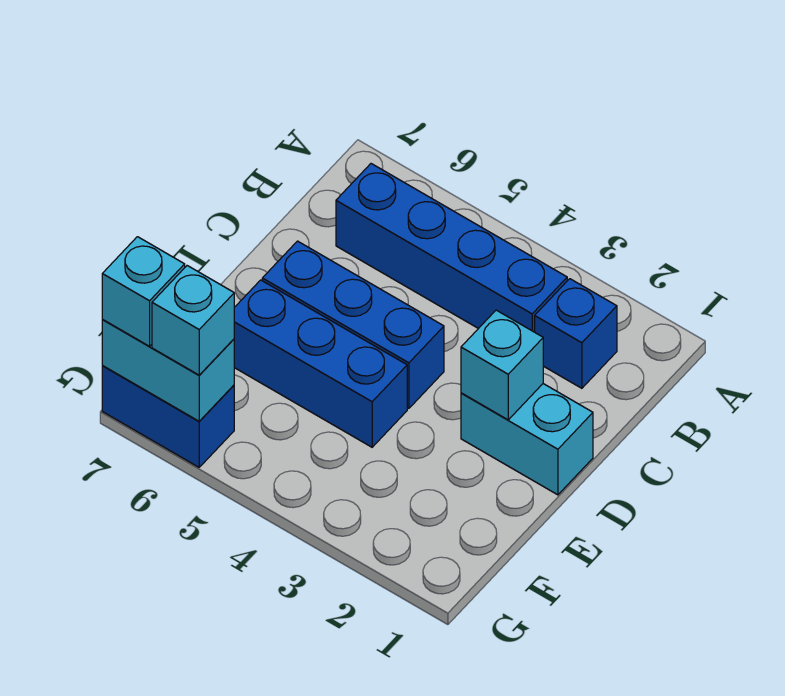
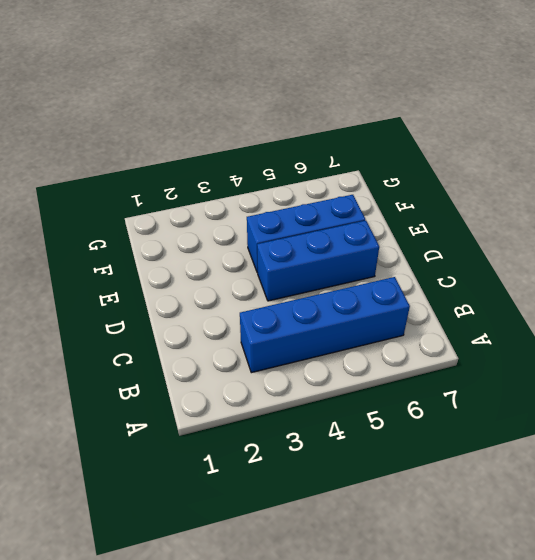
none -> blue 1x1 brick [535,279,617,388]
none -> cyan 1x2 brick [461,384,593,495]

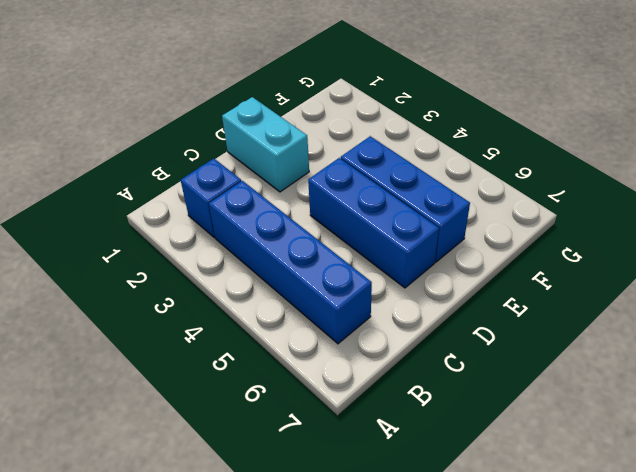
none -> blue 1x2 brick [102,366,234,467]
none -> cyan 1x1 brick [461,310,543,420]

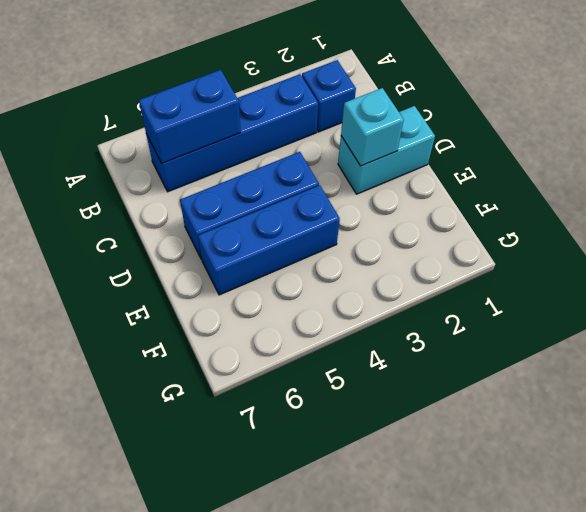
blue 1x2 brick [139,70,241,163] -> blue 1x2 brick moved to [102,366,234,467]
none -> cyan 1x2 brick [102,319,234,421]
none -> cyan 1x1 brick [152,266,234,375]

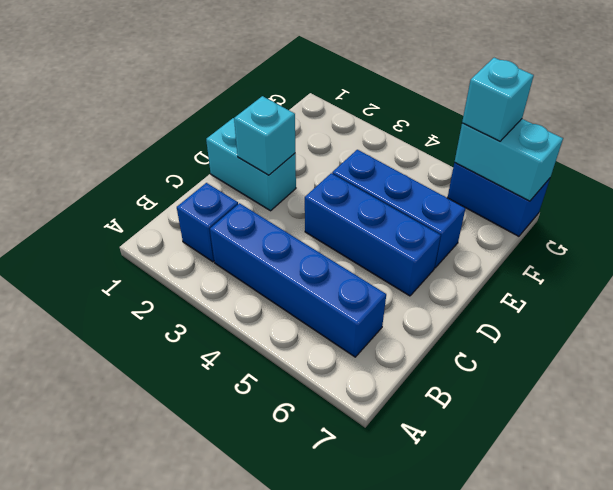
none -> cyan 1x1 brick [102,237,185,346]

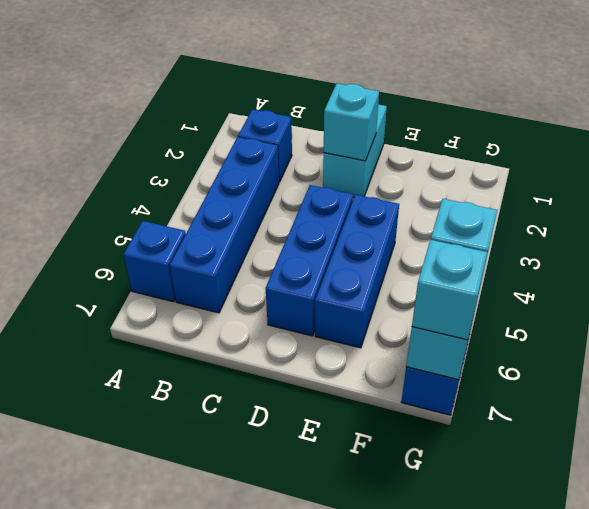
blue 1x1 brick [123,221,186,302] -> none

